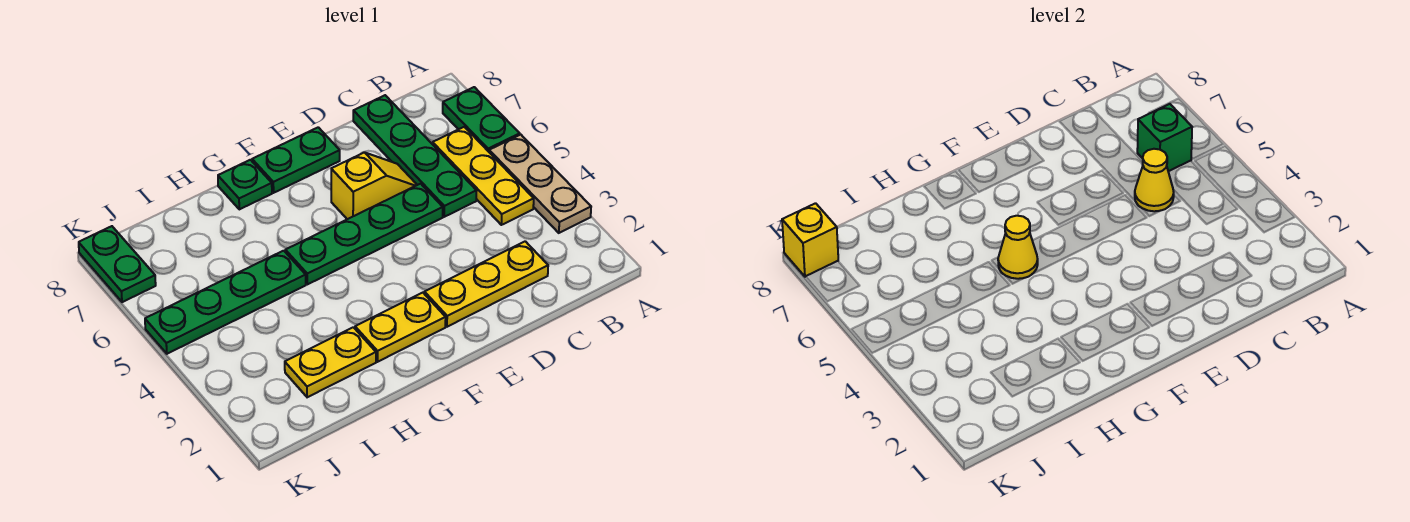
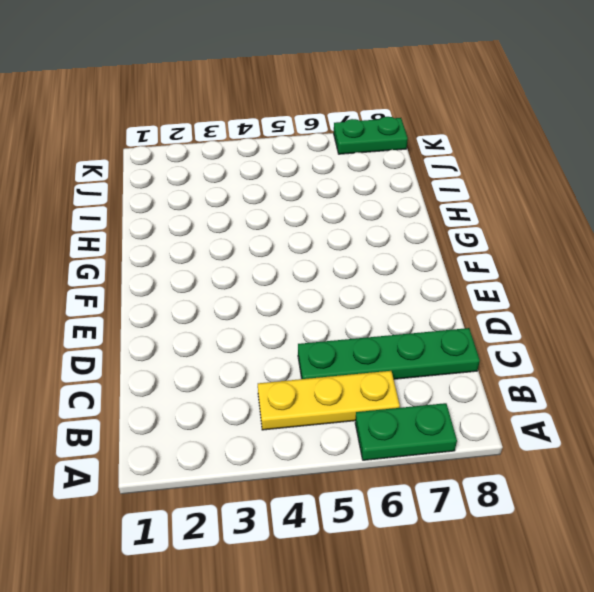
none -> tan 1x3 plate [489,135,591,233]
none -> yellow 1x3 plate [424,241,548,327]
none -> green 1x4 plate [285,184,443,284]

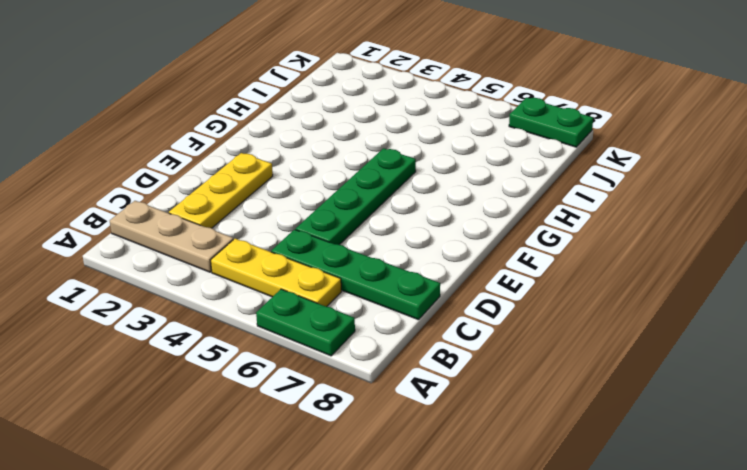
tan 1x3 plate [110,201,233,272] -> tan 1x3 plate moved to [489,135,591,233]
none -> yellow 1x2 slope [331,152,417,219]
none -> green 1x2 plate [252,127,340,193]
none -> yellow 1x2 plate [355,293,446,362]

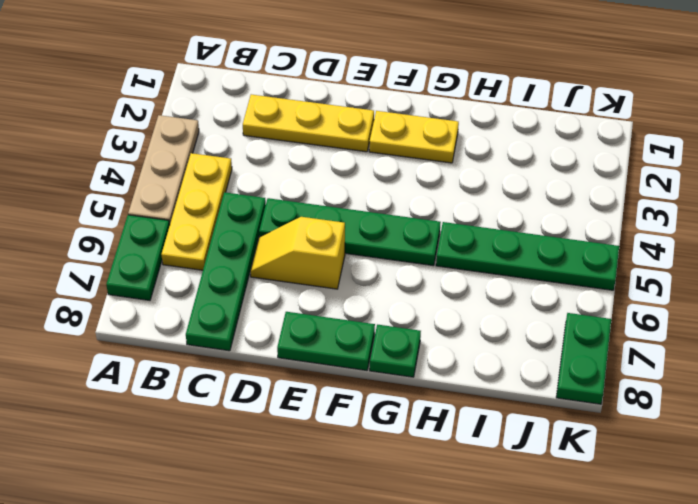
none -> yellow 1x2 plate [285,327,376,397]
none -> green 1x1 brick [1137,104,1192,171]
none -> yellow 1x1 cone [1135,149,1174,211]

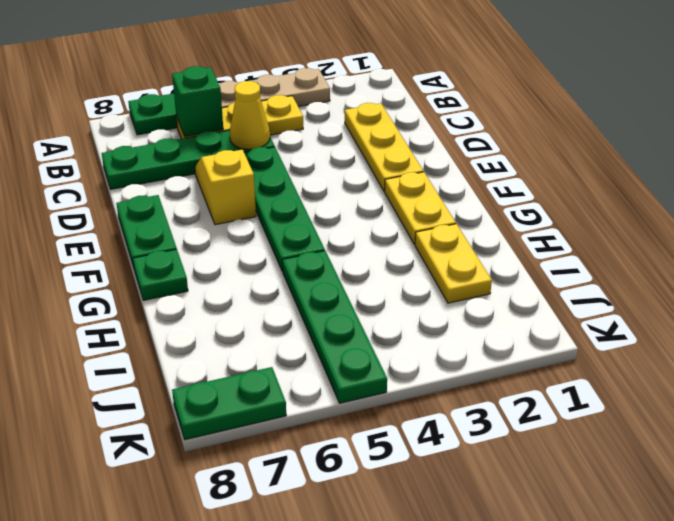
none -> yellow 1x1 cone [998,216,1038,279]
none -> yellow 1x1 brick [782,203,838,277]

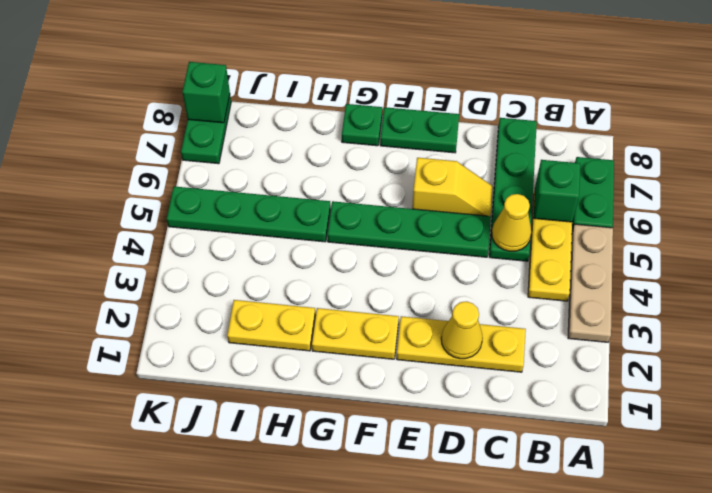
yellow 1x1 cone [441,301,483,359] -> yellow 1x1 cone moved to [998,216,1038,279]
green 1x1 brick [182,62,230,123] -> yellow 1x1 brick [782,203,838,277]

